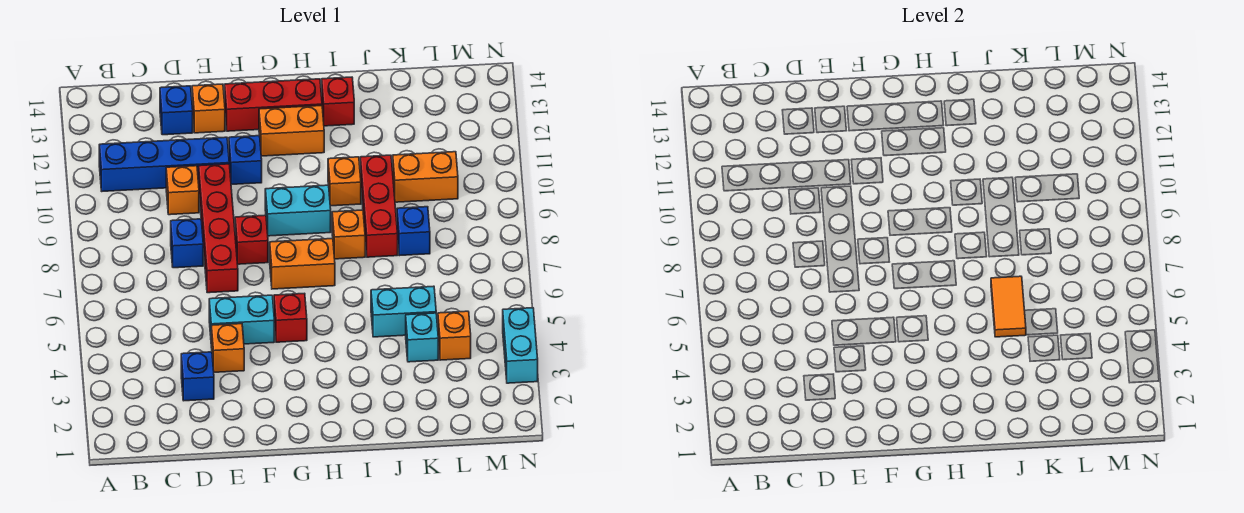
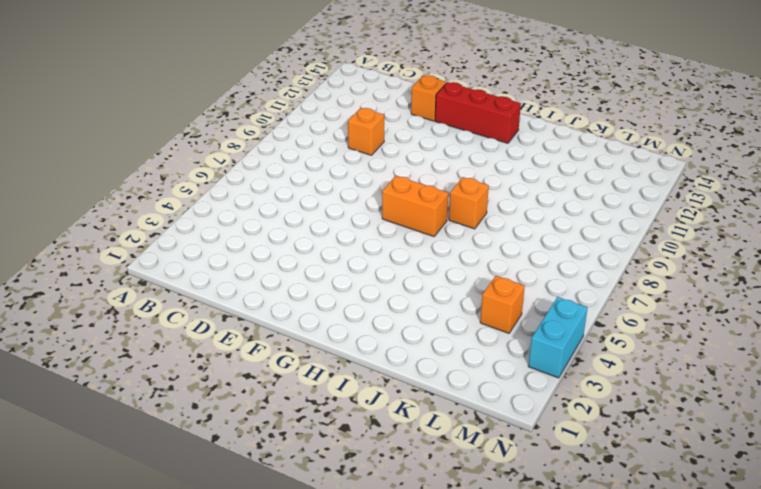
none -> blue 1x4 brick [99,137,229,191]
none -> blue 1x1 brick [181,352,214,401]
none -> blue 1x1 brick [171,219,203,268]

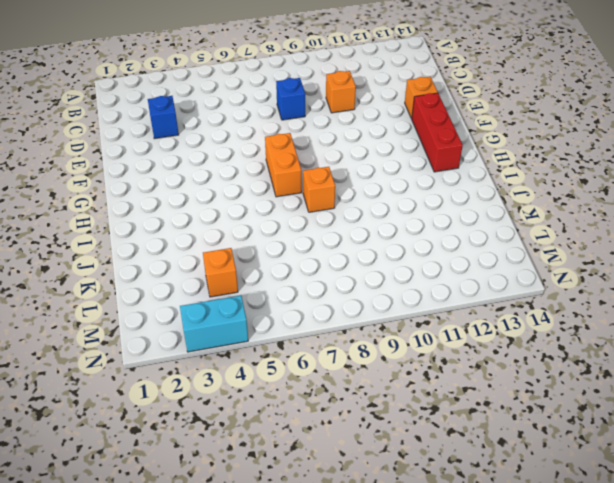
none -> blue 1x4 brick [99,137,229,191]
none -> blue 1x1 brick [160,86,193,135]
none -> orange 1x1 brick [211,324,244,372]

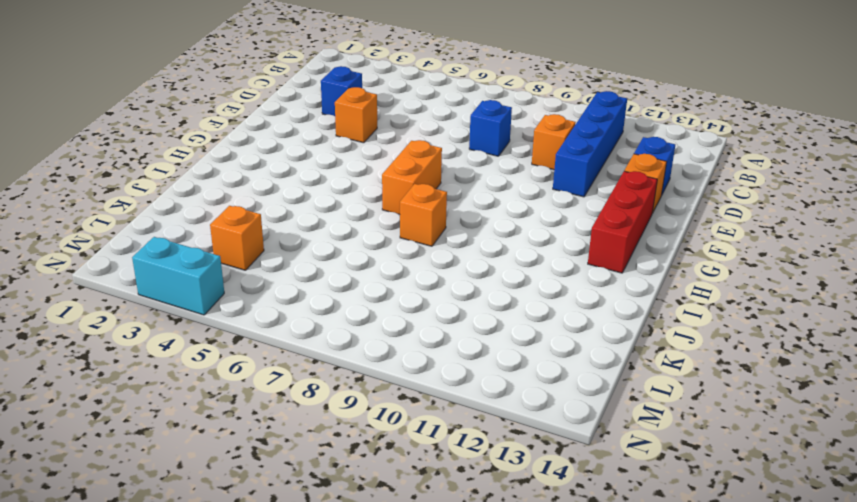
none -> cyan 1x2 brick [209,295,274,344]
none -> red 1x4 brick [199,164,238,293]
none -> red 1x1 brick [235,215,268,264]

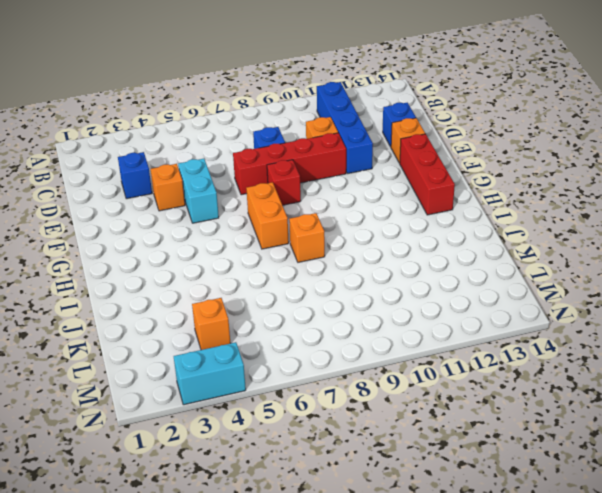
none -> blue 1x1 brick [229,136,262,184]
none -> red 1x1 brick [274,293,307,342]
none -> cyan 1x2 brick [265,185,331,236]

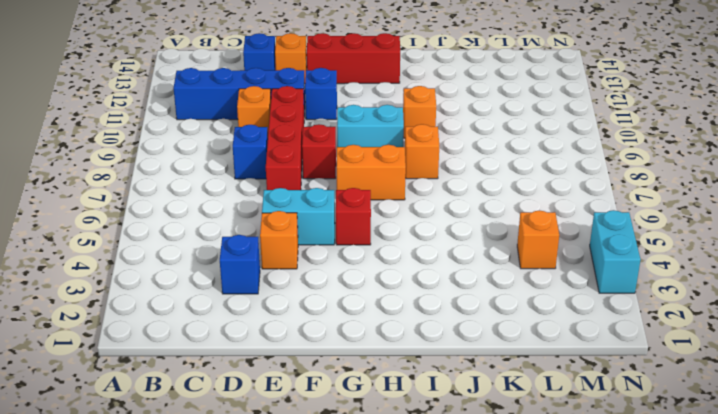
none -> orange 1x2 brick [259,106,324,156]
none -> red 1x1 brick [322,77,354,126]
none -> cyan 1x2 brick [371,286,436,337]

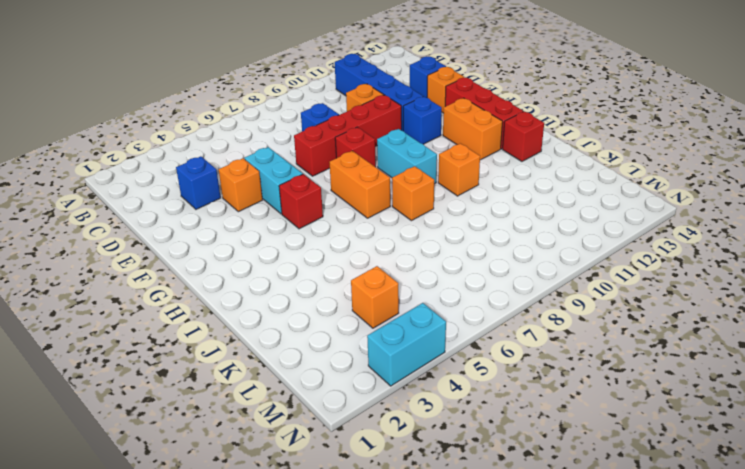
none -> cyan 1x2 brick [371,286,436,337]
none -> red 1x3 brick [360,155,398,257]
none -> cyan 1x1 brick [406,313,438,362]

